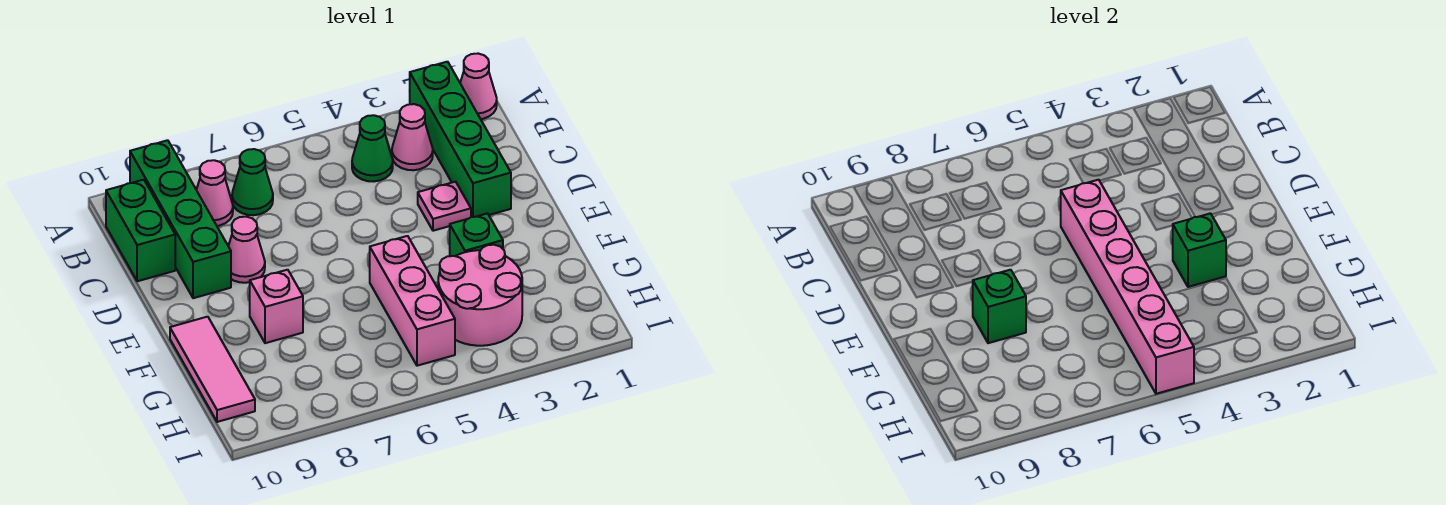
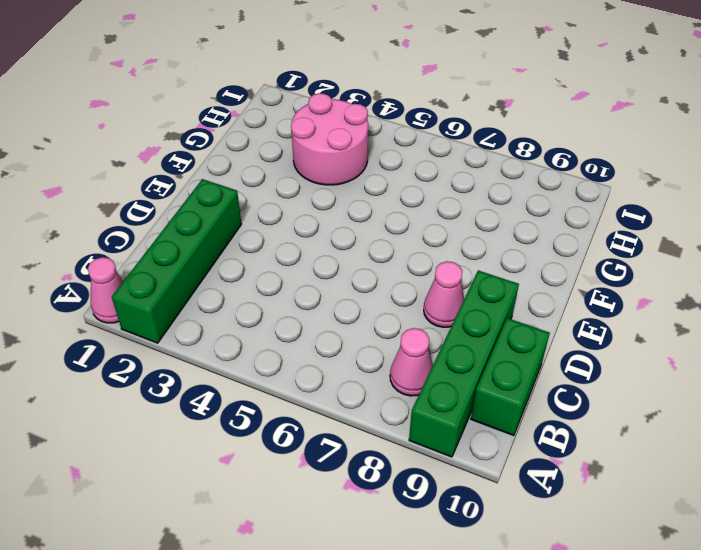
none -> pink 1x1 cone [392,104,433,170]
none -> green 1x1 cone [352,115,393,182]
none -> green 1x1 cone [232,149,273,215]

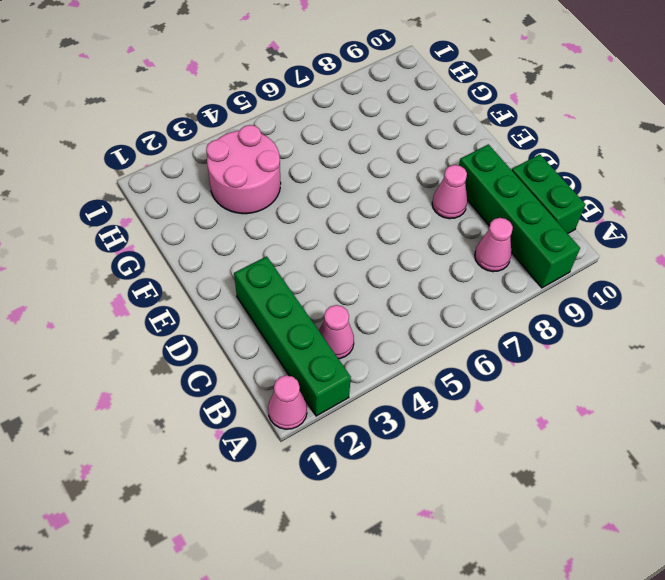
none -> green 1x1 cone [352,115,393,182]
none -> green 1x1 cone [232,149,273,215]
none -> pink 1x1 plate [418,182,471,231]

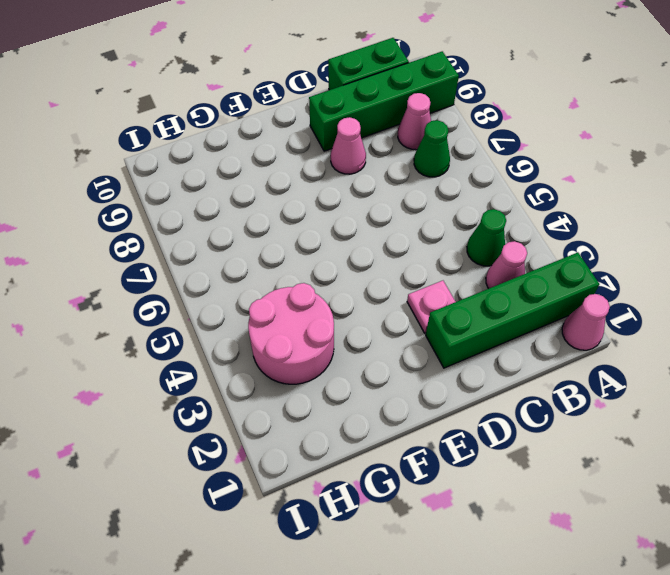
none -> green 1x1 brick [450,213,503,256]
none -> pink 1x3 brick [370,236,455,366]
none -> pink 1x1 brick [250,270,303,343]

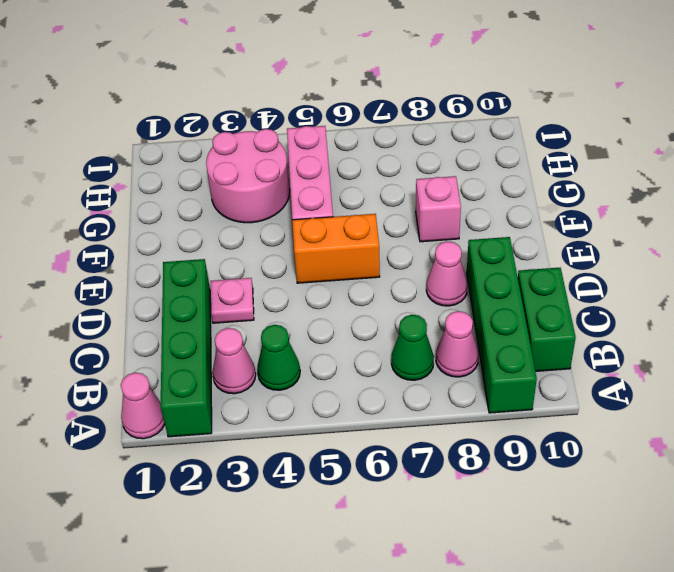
orange 1x2 brick [292,214,380,283] -> none
none -> green 1x1 brick [450,213,503,256]
none -> pink 1x3 tile [170,317,255,422]
none -> pink 1x6 brick [1061,180,1194,394]

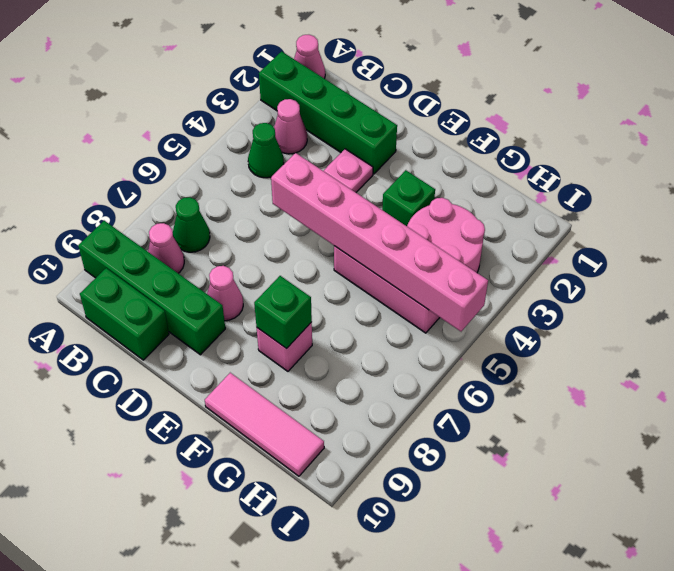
none -> green 1x1 brick [1172,213,1226,287]

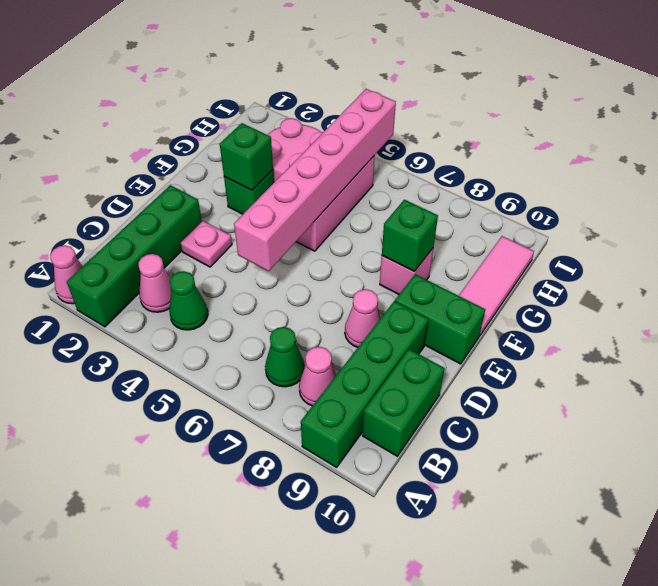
green 1x2 brick [395,274,485,364] -> none

